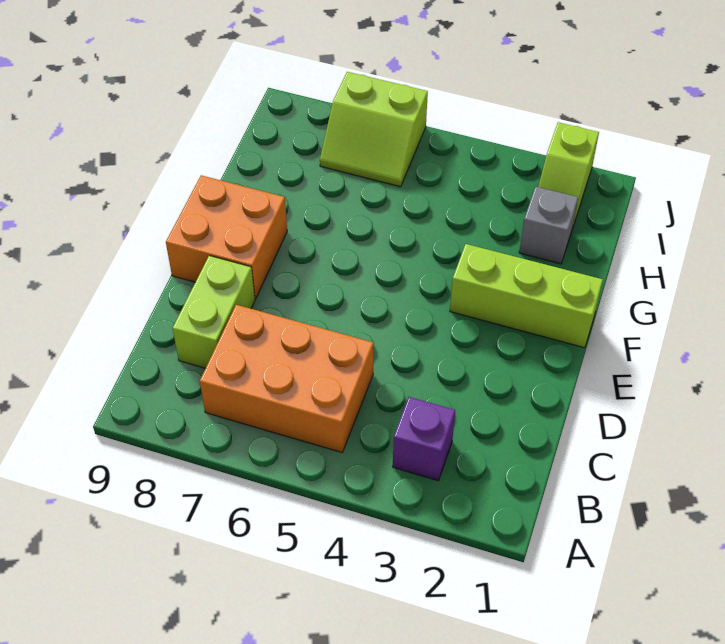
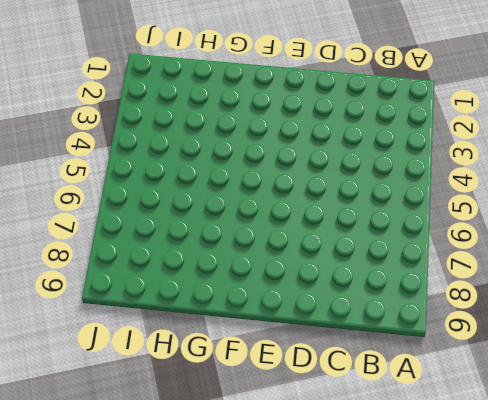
none -> purple 1x1 brick [393,397,455,481]
none -> orange 2x3 brick [200,305,374,452]

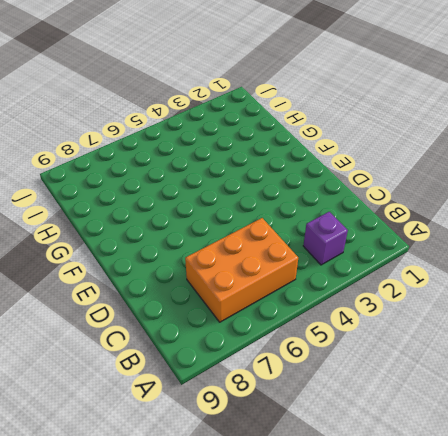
none -> lime 1x2 brick [173,256,255,368]
none -> orange 2x2 brick [166,175,287,299]

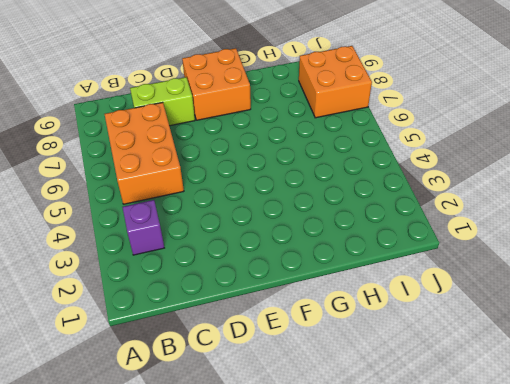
orange 2x2 brick [299,46,372,118] -> lime 2x2 slope [320,72,428,187]
none -> lime 1x3 brick [450,244,603,348]
none -> grey 1x1 brick [519,187,578,264]

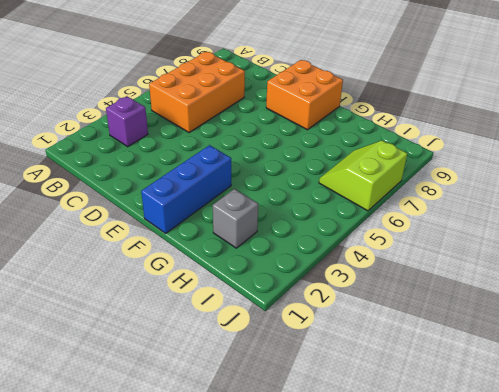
blue 1x3 brick [141,145,231,233] -> lime 1x3 brick [450,244,603,348]
none -> lime 1x2 brick [173,256,255,368]
none -> lime 1x2 slope [538,122,599,226]

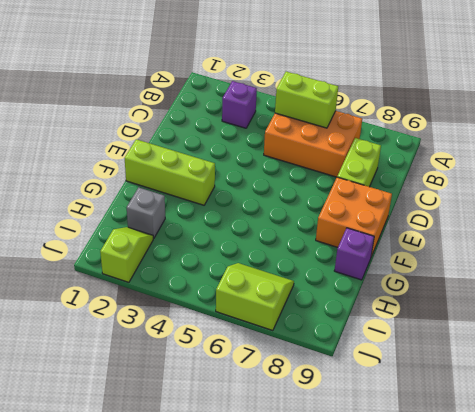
lime 1x2 brick [275,72,338,128] -> none
purple 1x1 brick [334,228,374,280] -> none

